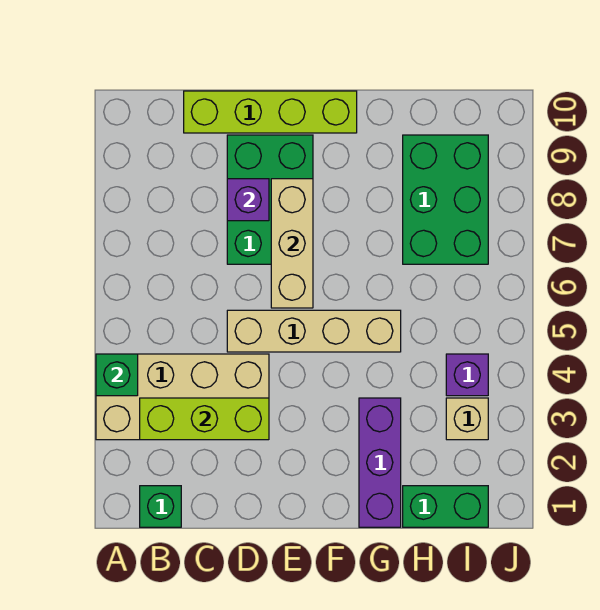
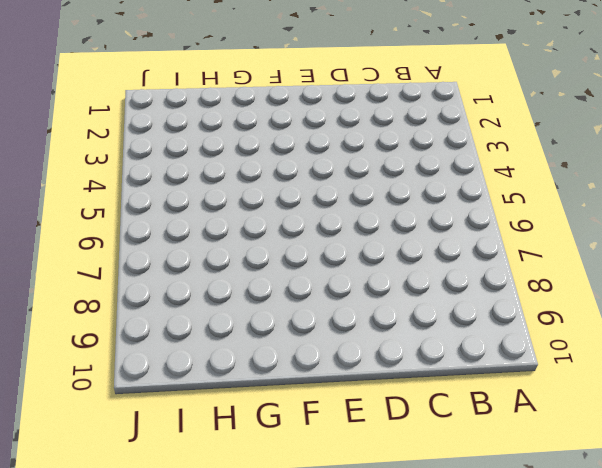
none -> tan 2x4 brick [96,354,269,440]
none -> green 1x1 brick [140,486,181,527]
none -> lime 1x4 brick [184,91,357,133]

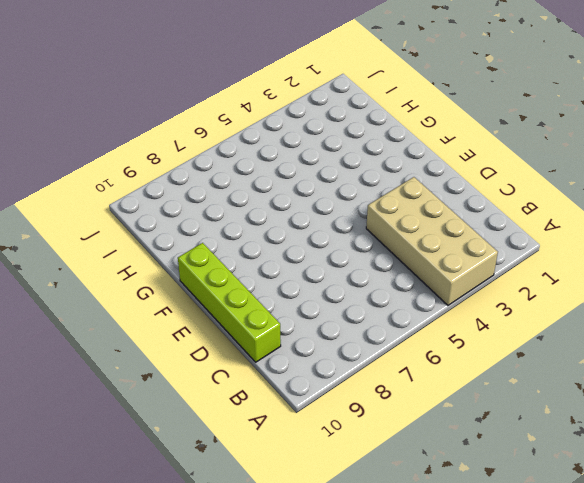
none -> green 1x1 brick [140,486,181,527]
none -> tan 1x4 brick [227,310,401,352]
none -> green 2x3 brick [227,135,313,264]

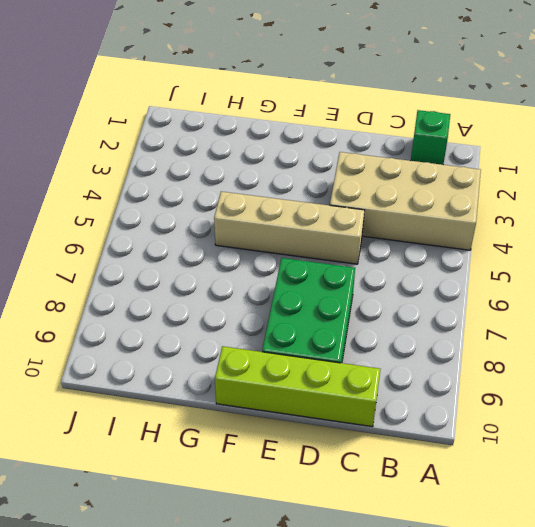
none -> purple 1x3 brick [359,398,401,527]
none -> green 1x2 brick [403,486,488,527]
none -> green 2x3 brick [403,135,488,264]

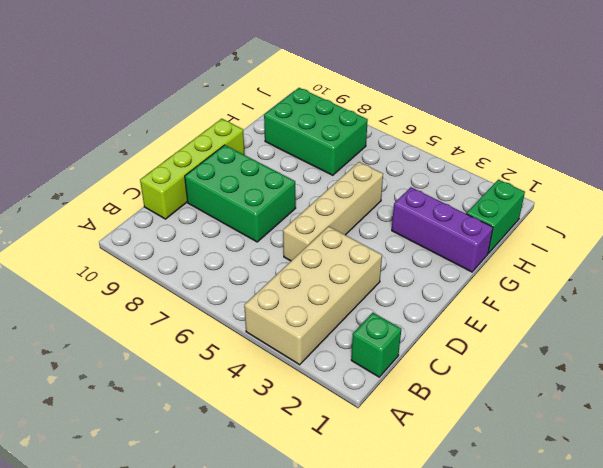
none -> tan 1x1 brick [446,398,488,440]
none -> purple 1x1 brick [446,354,488,396]
none -> green 1x1 brick [96,354,138,396]

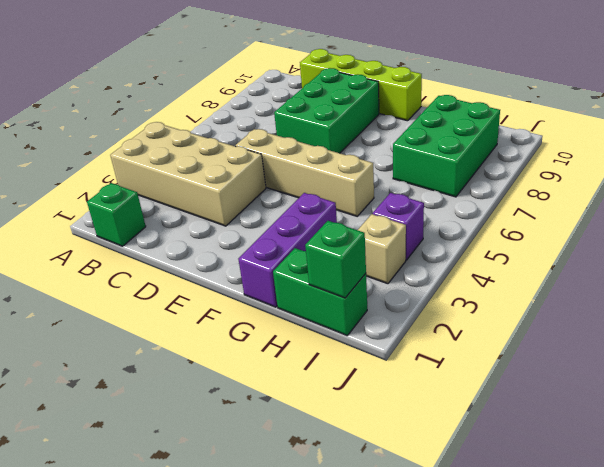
green 1x1 brick [305,221,366,298] -> green 1x1 brick moved to [96,354,138,396]
none -> lime 1x3 brick [140,398,269,440]
none -> purple 1x1 brick [227,179,269,221]
none -> tan 1x3 brick [271,179,313,308]

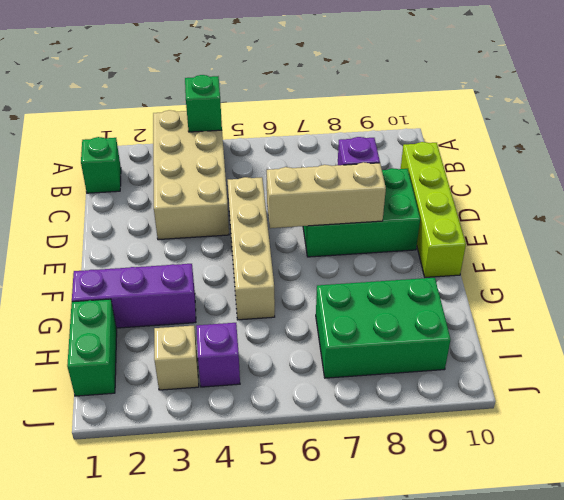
none -> lime 1x3 brick [140,398,269,440]

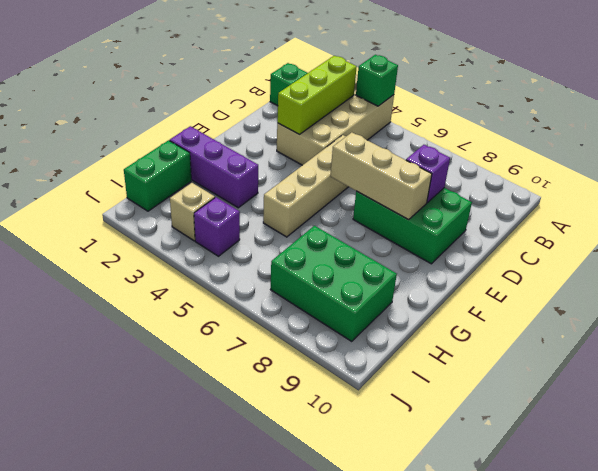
none -> lime 1x4 brick [184,91,357,133]

